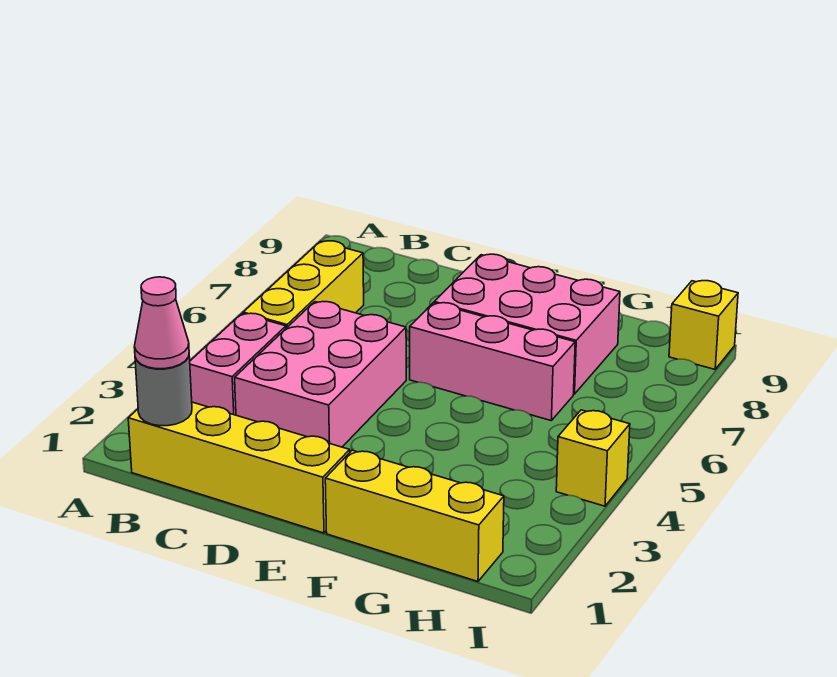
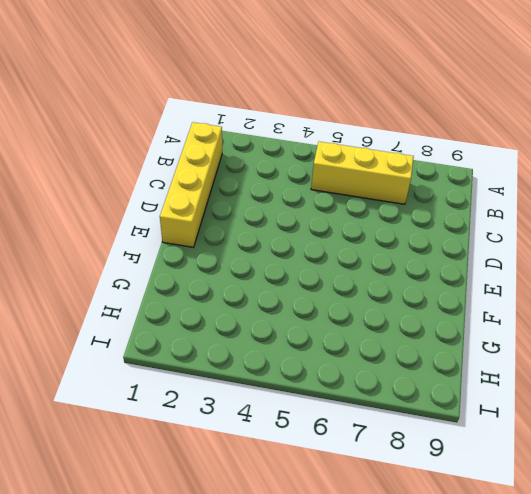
none -> pink 1x2 brick [190,313,286,415]
none -> pink 2x3 brick [235,302,406,447]

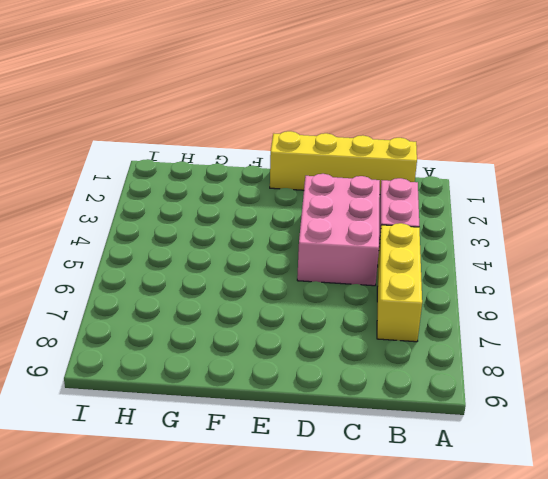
none -> pink 1x3 brick [410,303,575,421]
none -> pink 2x3 brick [434,254,620,394]

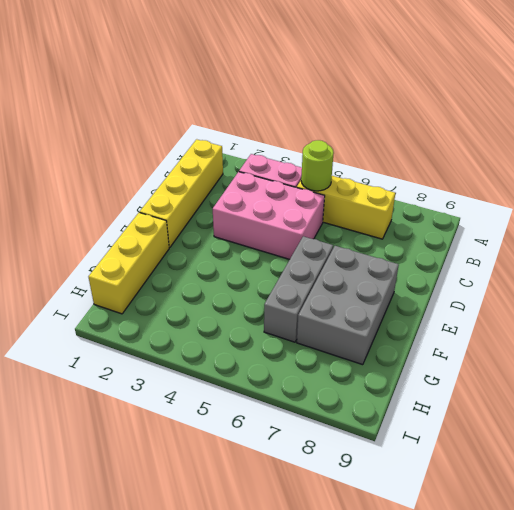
lime 1x1 round brick [301,140,334,191] -> none
grey 1x3 brick [264,236,333,342] -> pink 1x3 brick [410,303,575,421]
grey 2x3 brick [297,246,399,365] -> pink 2x3 brick [434,254,620,394]
none -> yellow 1x1 brick [556,410,630,506]
none -> yellow 1x1 brick [669,281,738,369]

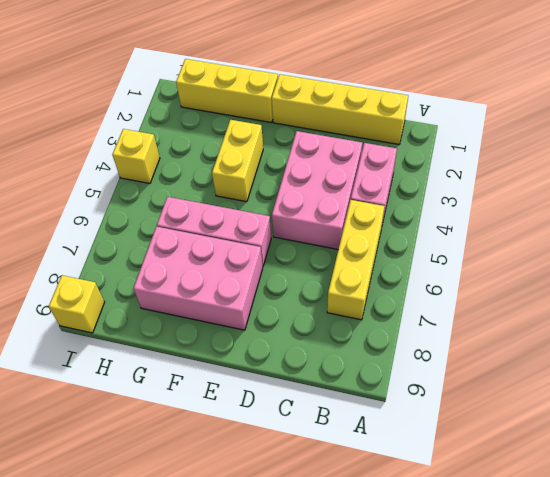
yellow 1x2 brick [212,120,263,202] -> none
none -> grey 1x1 round brick [135,357,192,426]
none -> pink 1x1 cone [134,277,189,369]

